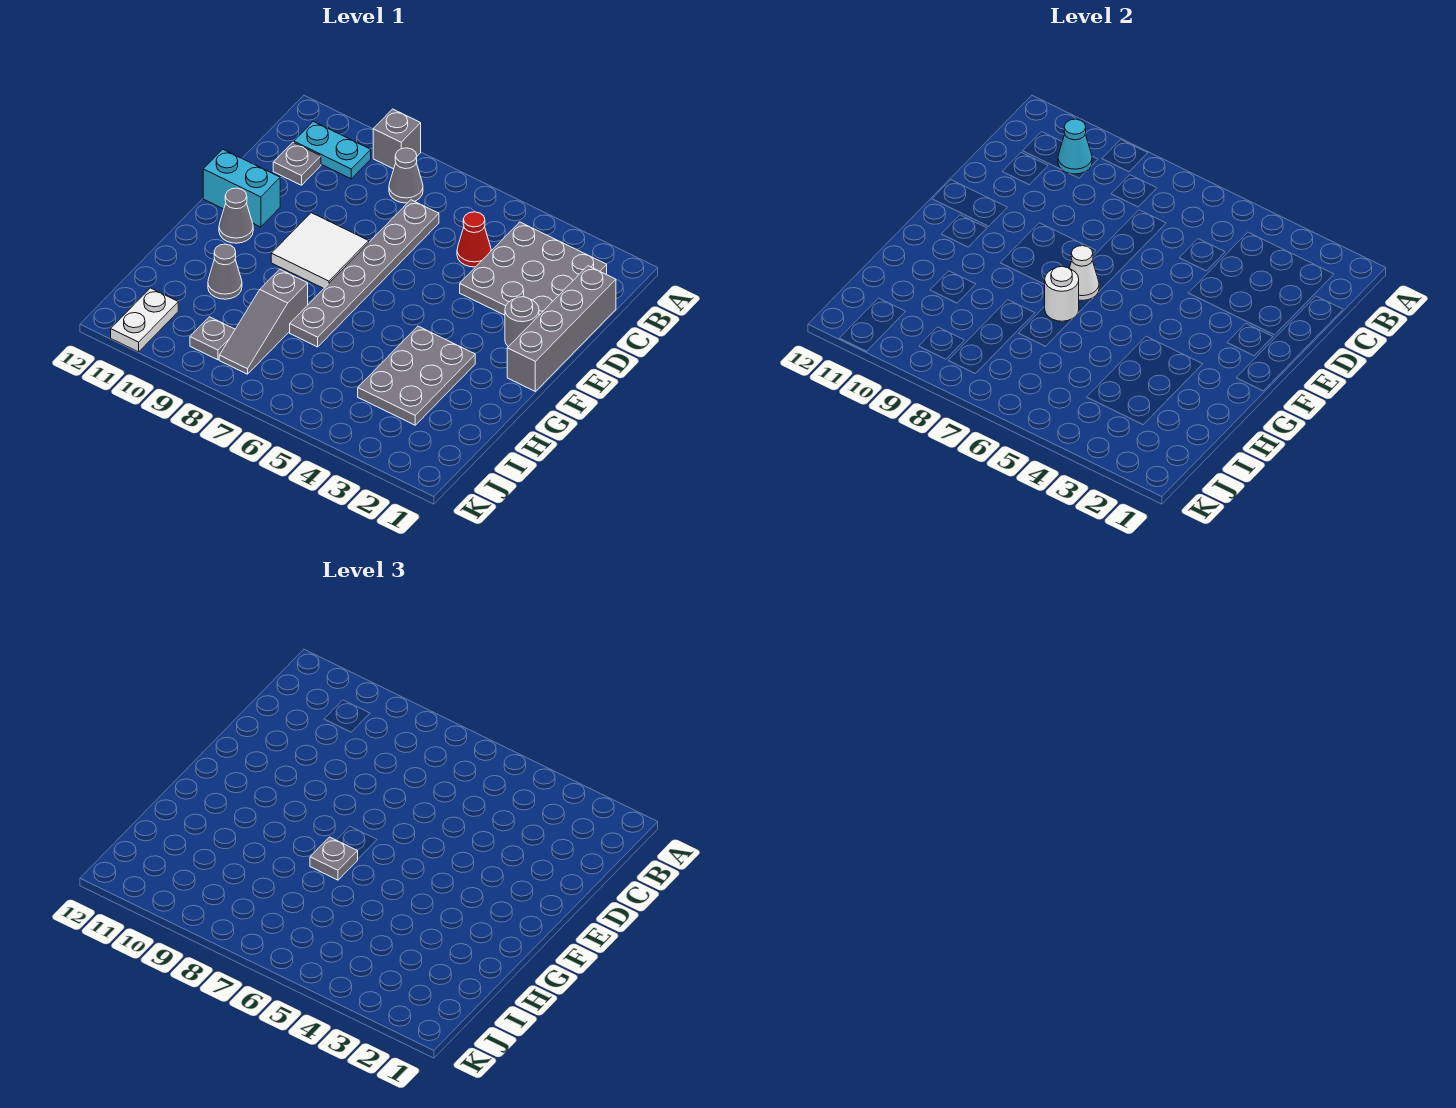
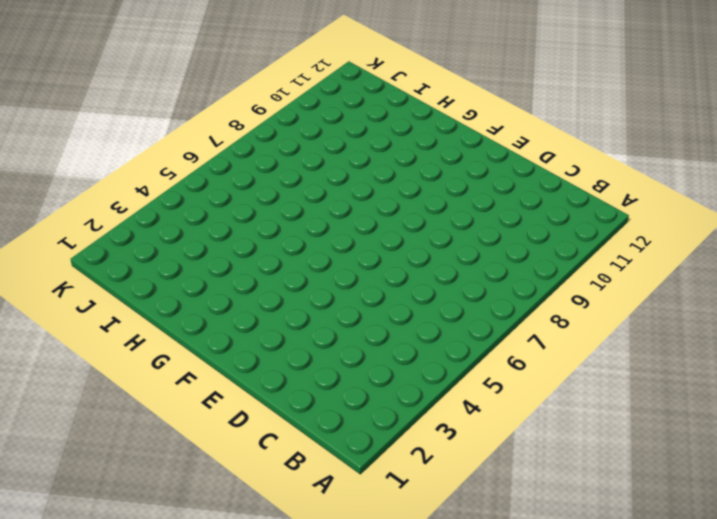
none -> grey 1x1 brick [373,109,421,169]
none -> grey 3x3 plate [460,222,607,315]
none -> grey 1x1 cone [389,148,423,203]

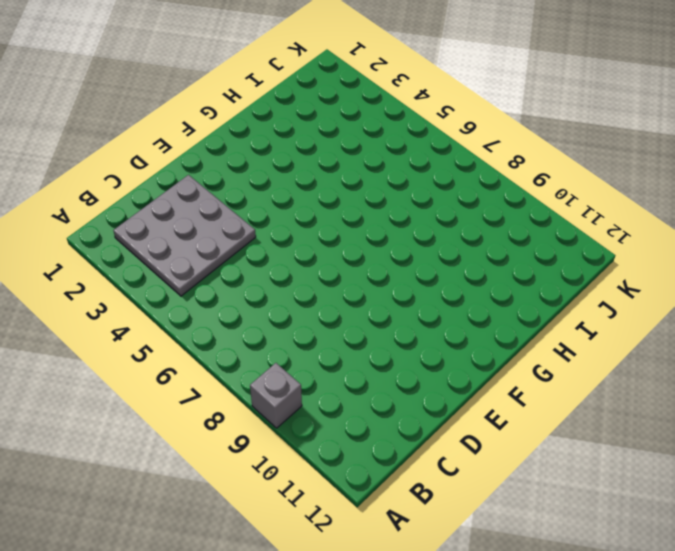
none -> grey 1x1 cone [389,148,423,203]
none -> cyan 1x2 plate [294,121,371,179]
none -> grey 1x4 brick [507,266,616,391]

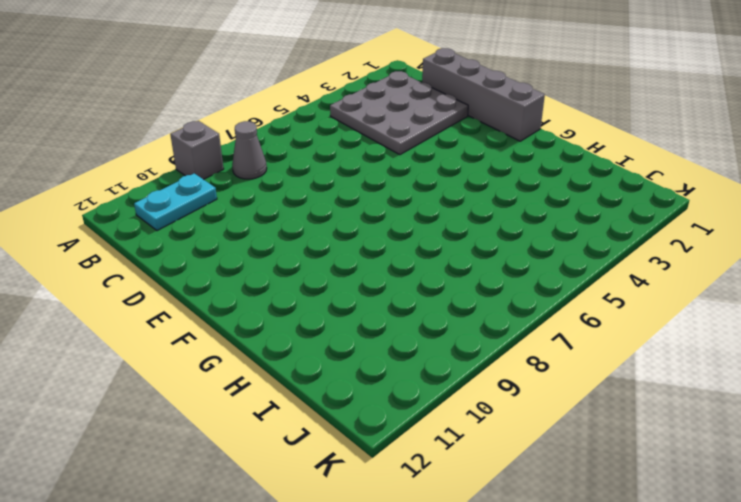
none -> red 1x1 cone [457,212,491,267]
none -> grey 1x6 plate [290,200,439,347]
none -> grey 1x1 plate [273,142,321,185]

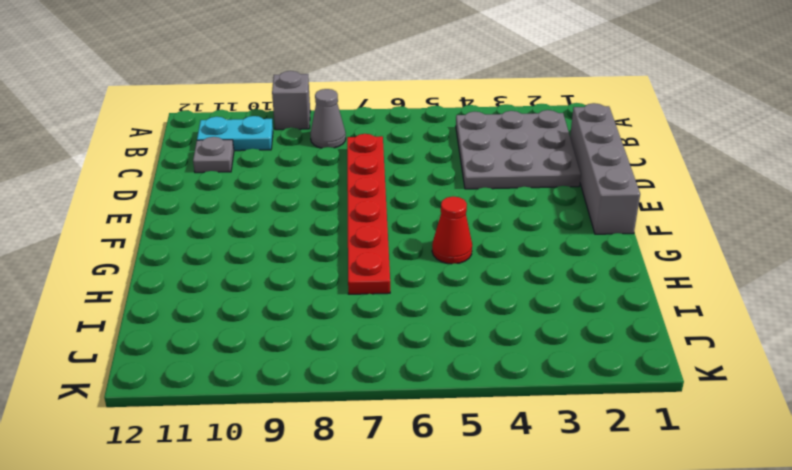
red 1x6 plate [347,134,390,294] -> grey 1x6 plate [290,200,439,347]
red 1x1 cone [432,197,472,264] -> red 1x1 cone moved to [457,212,491,267]
none -> grey 1x1 round brick [505,297,539,347]
none -> white 2x2 tile [271,213,369,288]
none -> cyan 1x2 brick [203,149,280,227]

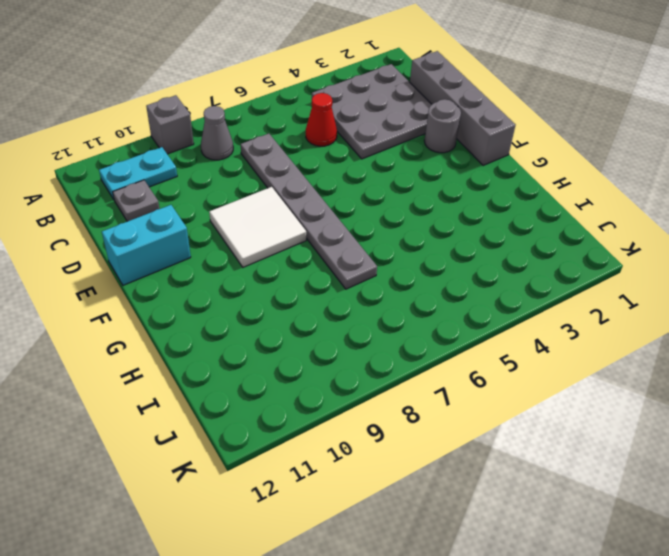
none -> grey 1x1 cone [219,188,253,243]
none -> grey 2x3 plate [358,326,475,425]
none -> grey 1x3 slope [219,269,308,374]

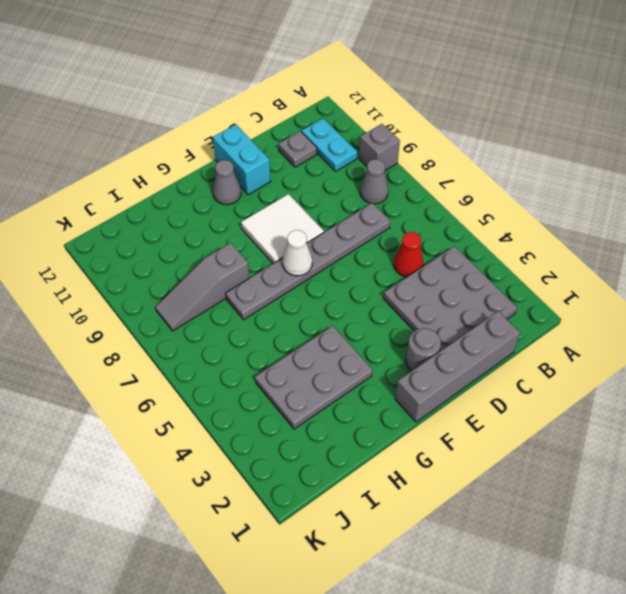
none -> grey 1x1 cone [208,244,242,299]
none -> grey 1x1 plate [190,317,235,360]
none -> white 1x2 plate [111,288,178,352]

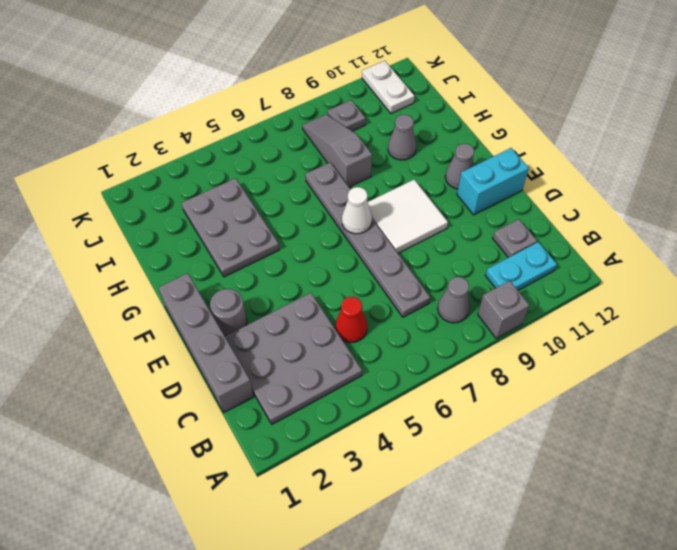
none -> cyan 1x1 cone [1058,119,1092,174]
none -> white 1x1 round brick [1044,266,1079,321]
none -> grey 1x1 plate [310,837,358,880]

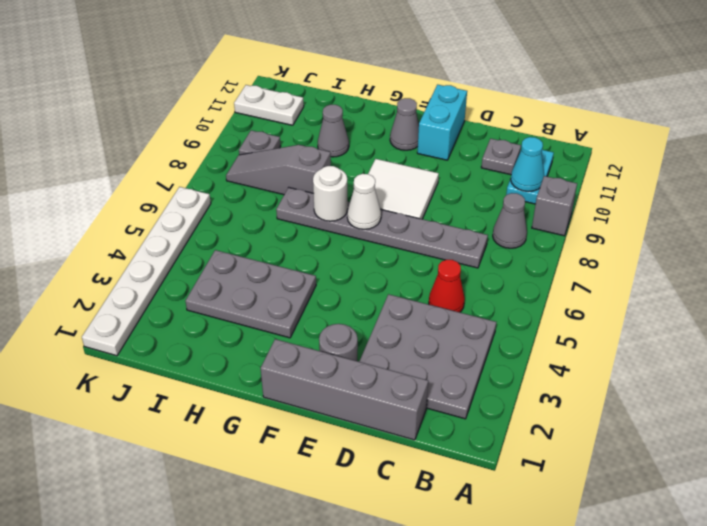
white 1x6 plate [82,187,211,356] -> none
none -> grey 1x1 plate [310,837,358,880]

